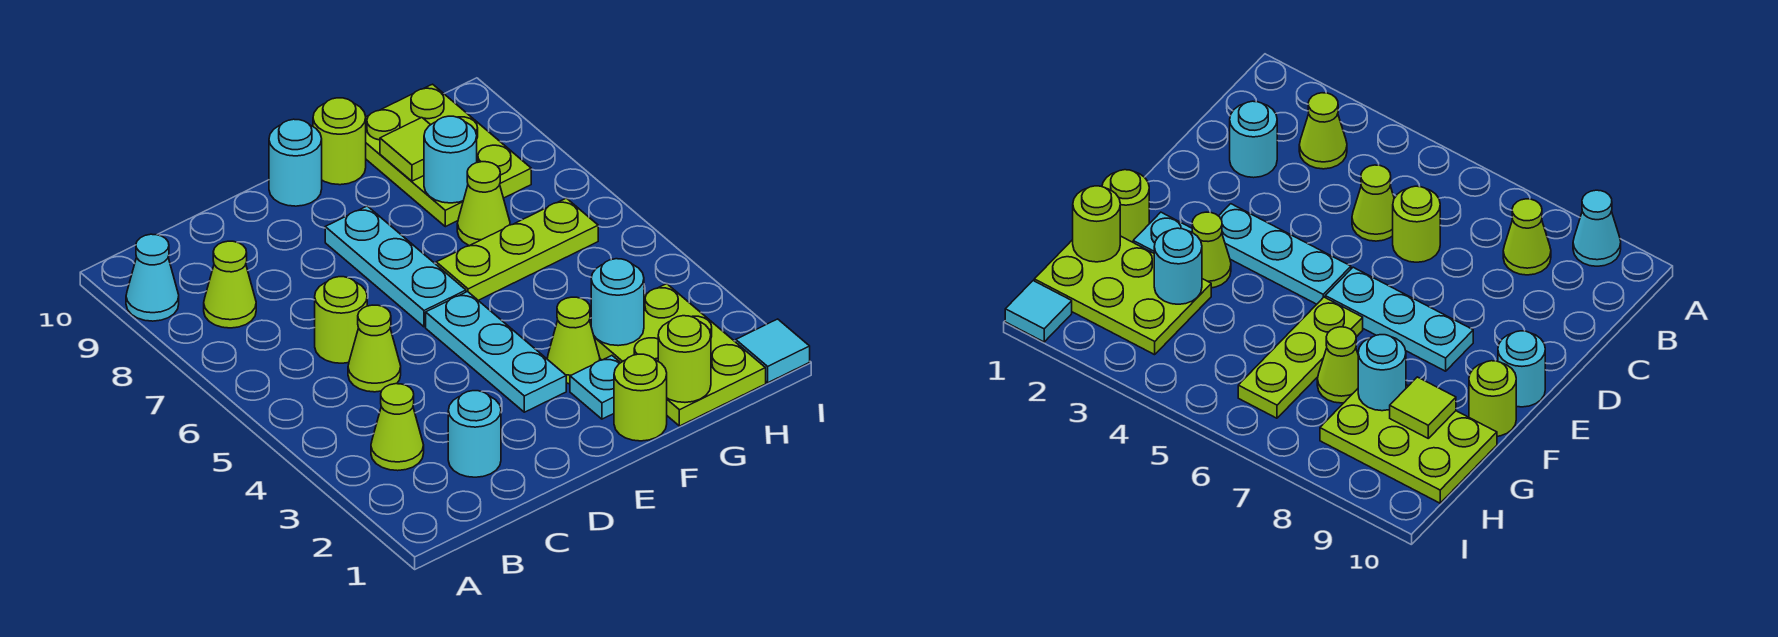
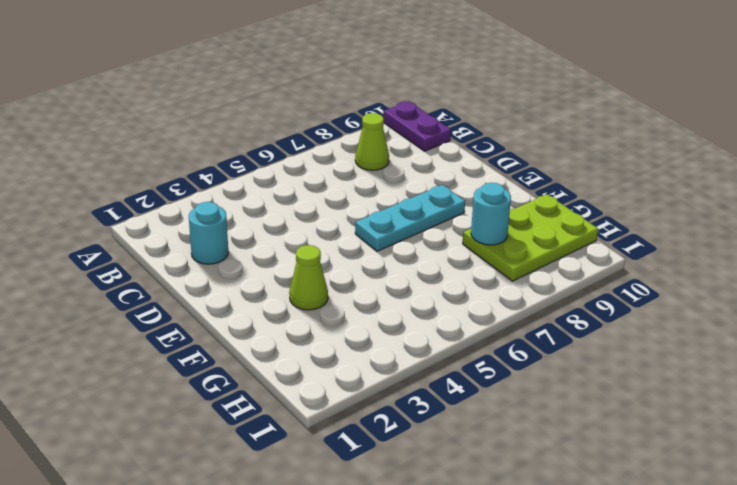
purple 1x2 plate [383,101,451,151] -> none
none -> cyan 1x1 cone [126,234,179,321]
none -> lime 1x1 cone [371,384,424,471]
none -> lime 1x1 cone [348,305,401,392]

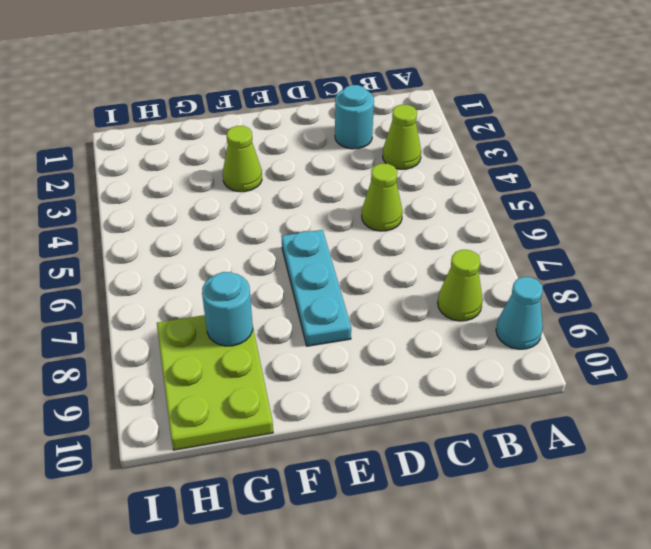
none -> lime 1x1 round brick [315,277,367,363]
none -> cyan 1x3 plate [426,292,566,412]
none -> cyan 1x1 round brick [269,119,322,206]

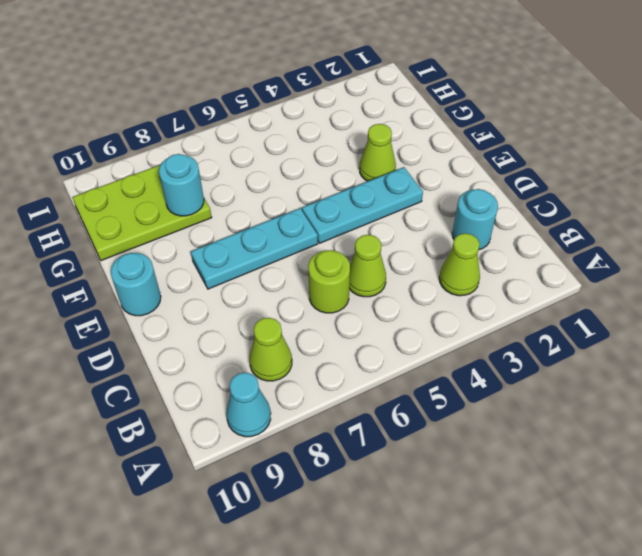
none -> lime 1x1 round brick [614,354,667,441]
none -> cyan 1x1 plate [570,356,621,419]
none -> lime 1x3 plate [436,198,598,300]

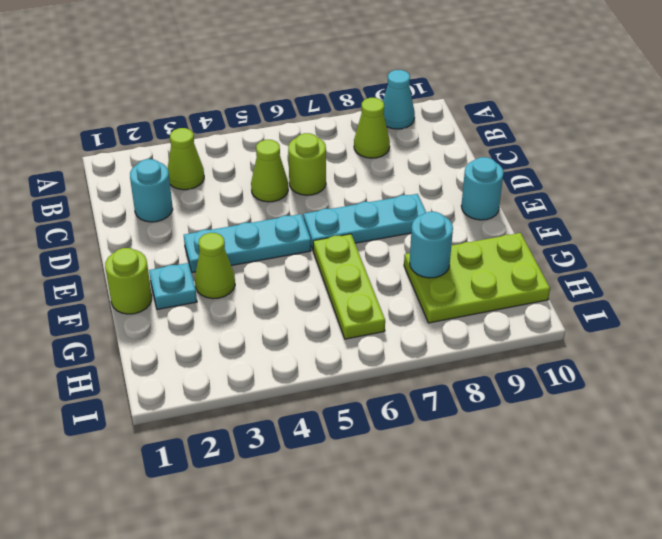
none -> lime 1x1 round brick [313,98,366,185]
none -> lime 2x3 plate [590,284,766,426]
none -> lime 1x1 cone [457,162,510,246]

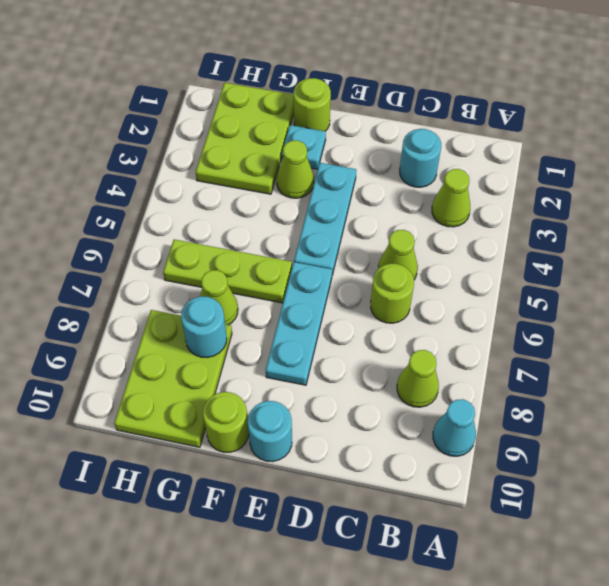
none -> cyan 1x1 tile [736,319,810,383]
none -> lime 1x1 round brick [658,316,711,402]
none -> cyan 1x1 round brick [591,259,644,346]

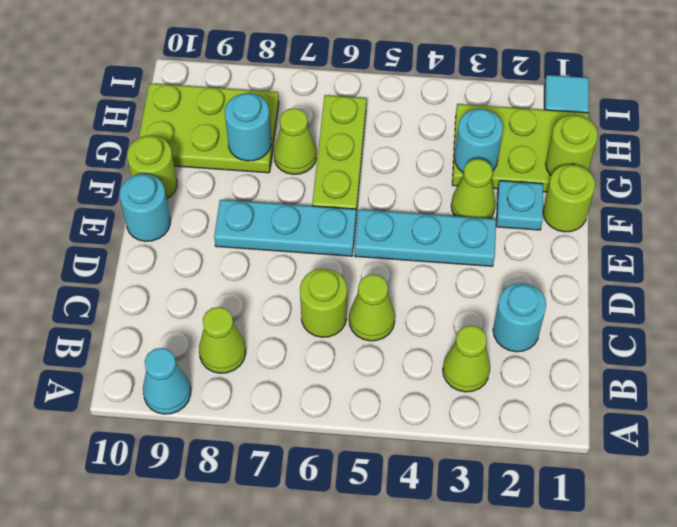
none -> lime 1x1 tile [380,118,430,181]

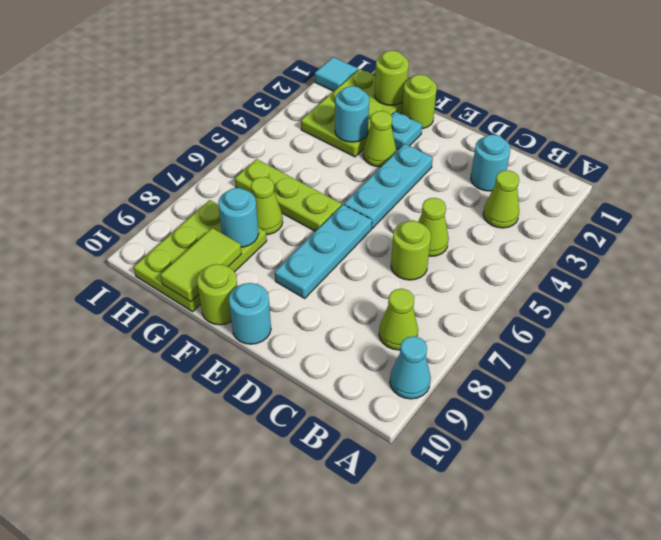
lime 1x2 tile [160,228,241,302] -> lime 1x1 tile [380,118,430,181]

